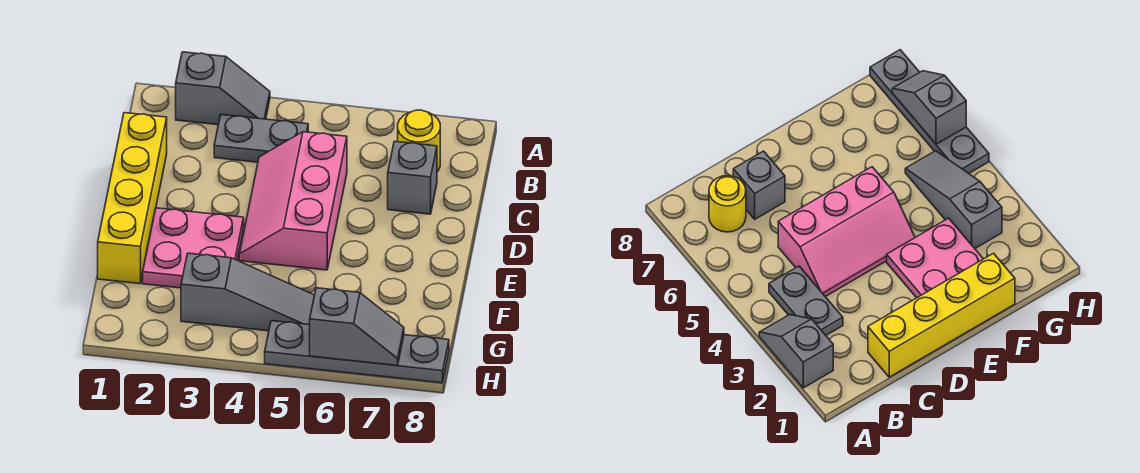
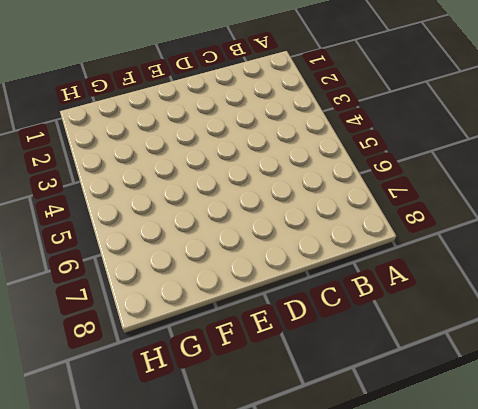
none -> grey 1x2 slope [176,52,270,125]
none -> grey 1x2 plate [214,115,308,162]

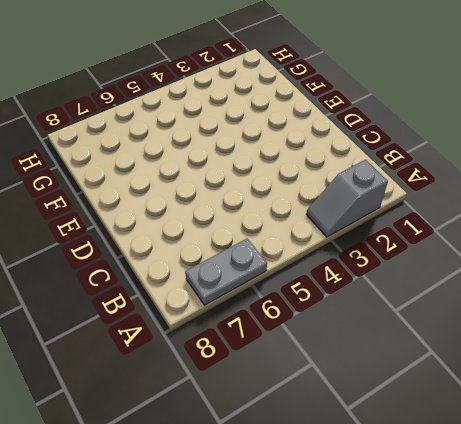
grey 1x2 plate [185,239,267,305] -> grey 1x2 plate moved to [214,115,308,162]
none -> yellow 1x1 round brick [398,110,440,172]
none -> yellow 1x4 brick [98,113,167,284]

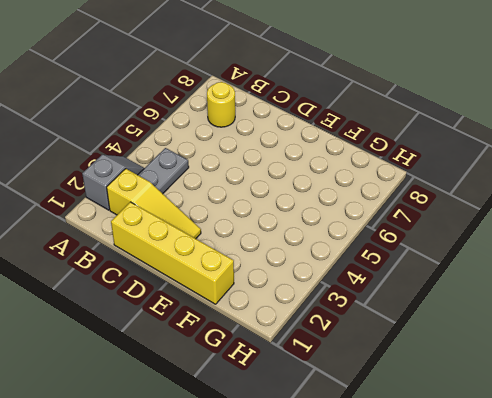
yellow 1x3 slope [107,169,201,239] -> none
none -> pink 2x3 slope [239,132,347,270]
none -> grey 1x1 brick [388,141,437,214]

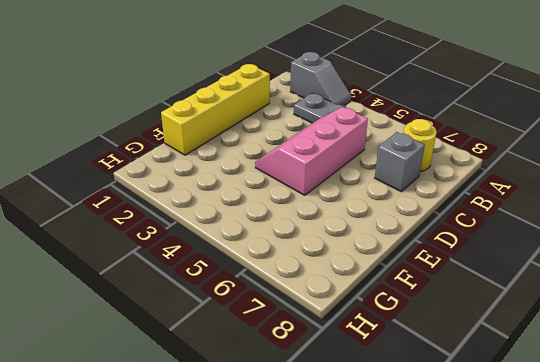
none -> pink 2x2 plate [143,208,244,288]
none -> grey 1x3 slope [181,253,314,331]

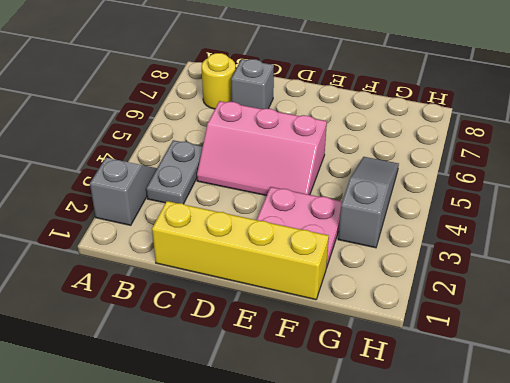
none -> grey 1x4 plate [265,321,449,383]
none -> grey 1x2 slope [310,288,404,365]

